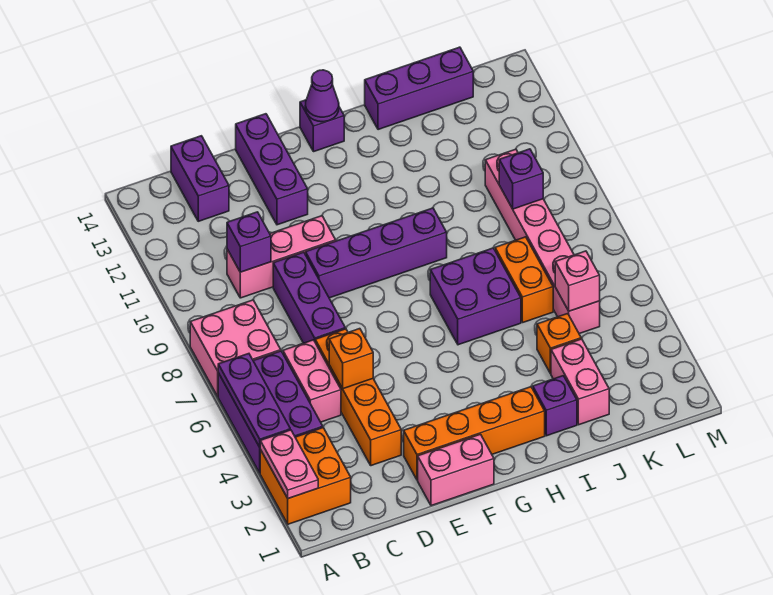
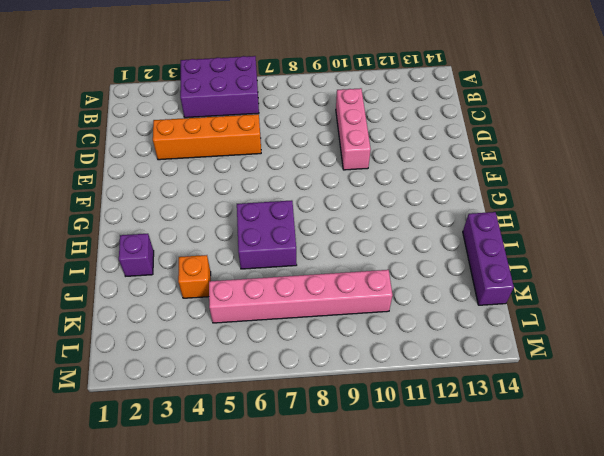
none -> orange 2x2 brick [260,428,351,524]
none -> pink 2x2 brick [190,300,281,396]
none -> pink 1x2 brick [283,340,341,422]

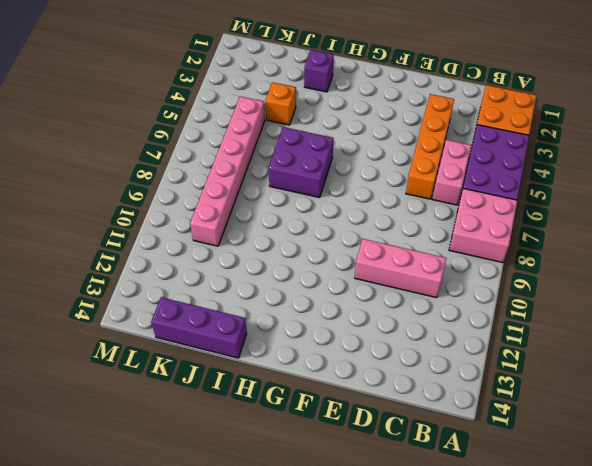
none -> purple 1x2 brick [171,136,229,221]
none -> purple 1x3 brick [273,252,345,343]
none -> pink 1x2 brick [418,434,494,506]

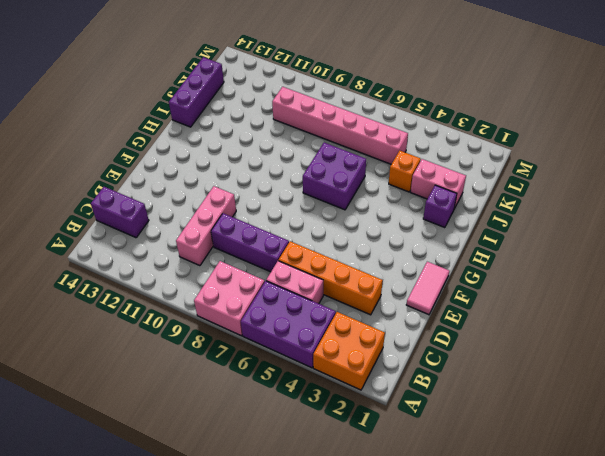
pink 1x2 tile [406,262,449,315] -> pink 1x2 brick [418,434,494,506]
none -> orange 1x4 brick [404,387,545,480]
none -> purple 1x4 brick [306,208,447,298]
none -> purple 1x3 brick [236,114,308,225]

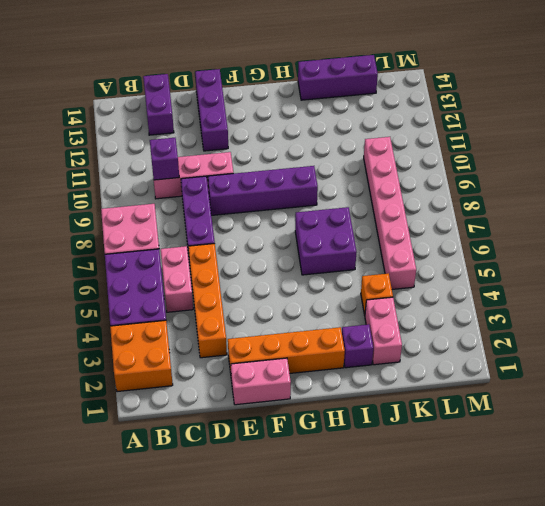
none -> purple 1x1 brick [300,100,344,152]
none -> orange 1x2 brick [495,237,553,323]
none -> pink 1x2 plate [260,430,318,499]

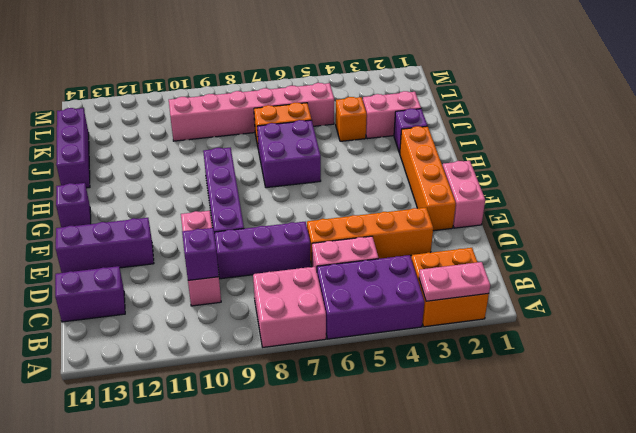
none -> purple 1x3 plate [218,354,290,447]
none -> orange 1x1 brick [329,329,373,389]
none -> purple 1x1 cone [305,70,339,122]

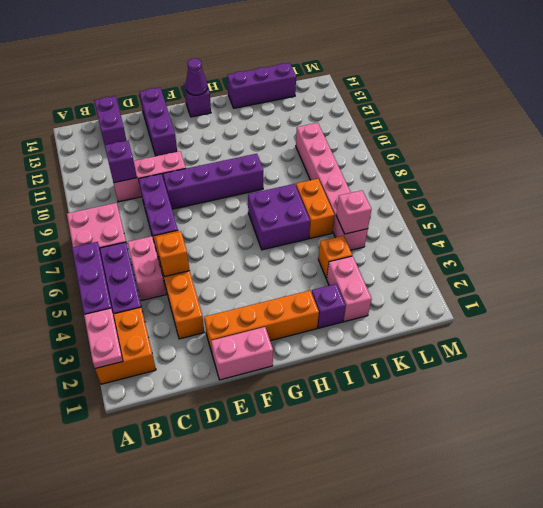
none -> purple 1x1 brick [499,149,543,209]

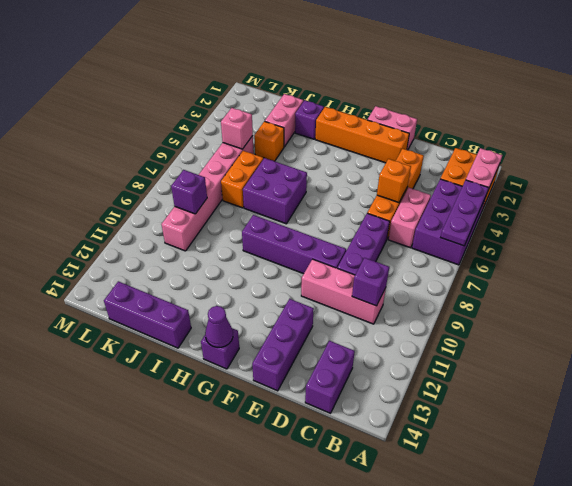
none -> pink 2x2 brick [190,300,281,396]

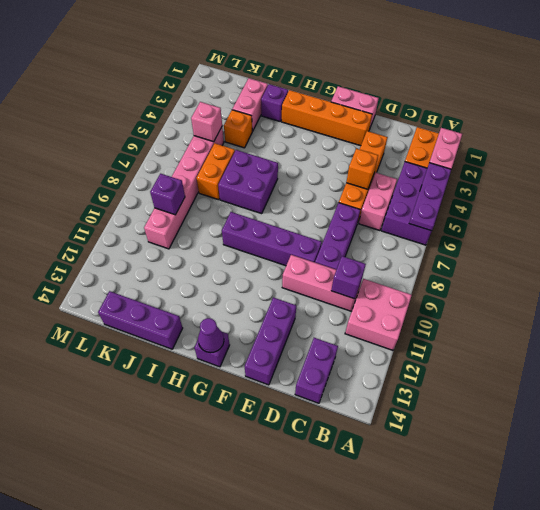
pink 2x2 brick [345,279,412,350] -> pink 2x2 brick moved to [190,300,281,396]

